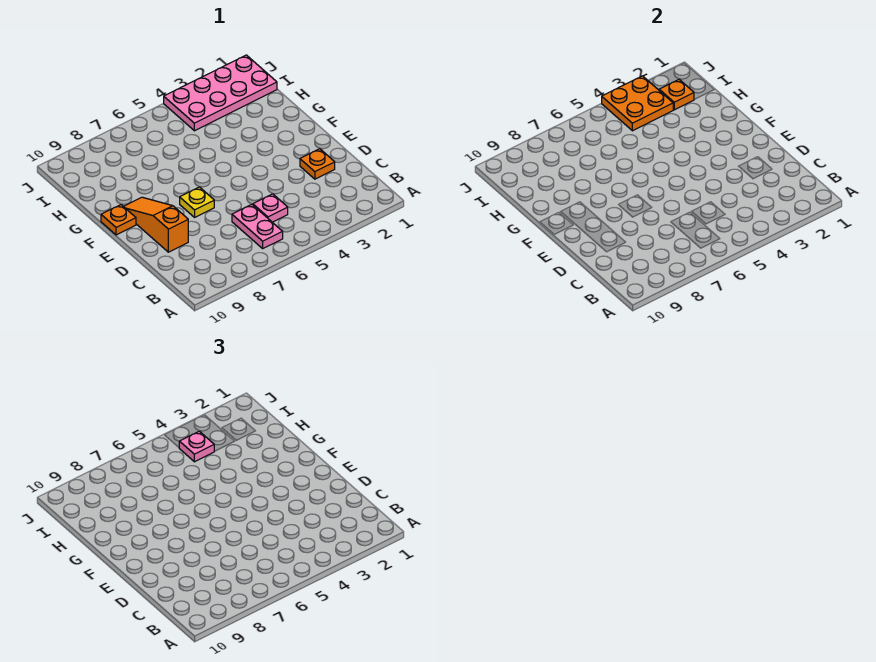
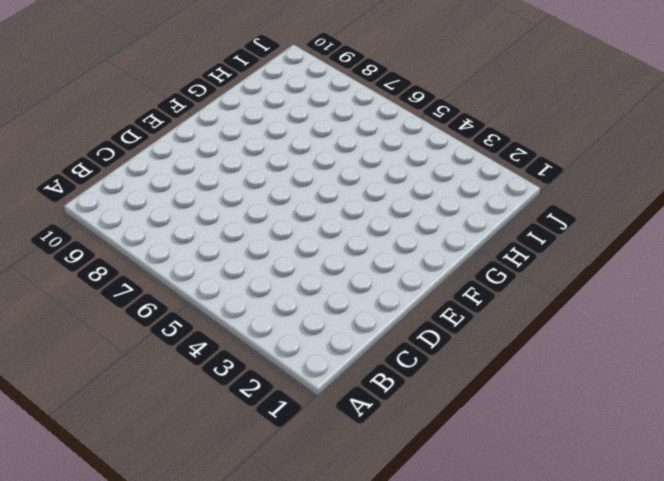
none -> pink 1x2 plate [232,204,283,248]
none -> pink 1x1 plate [253,194,288,222]

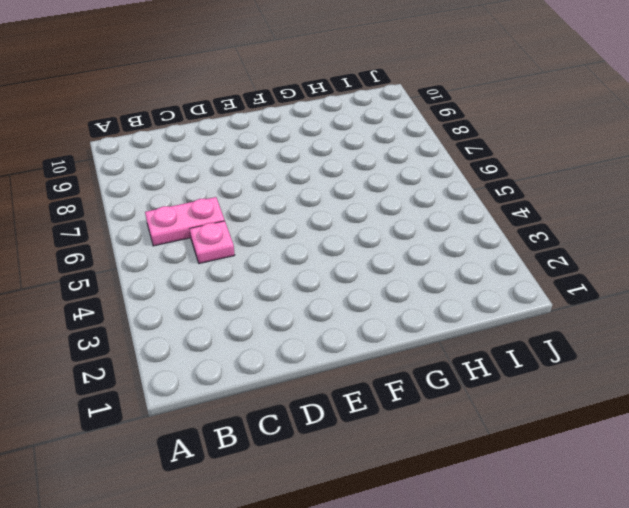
none -> orange 1x1 plate [300,149,335,179]
none -> orange 1x3 slope [123,197,188,252]

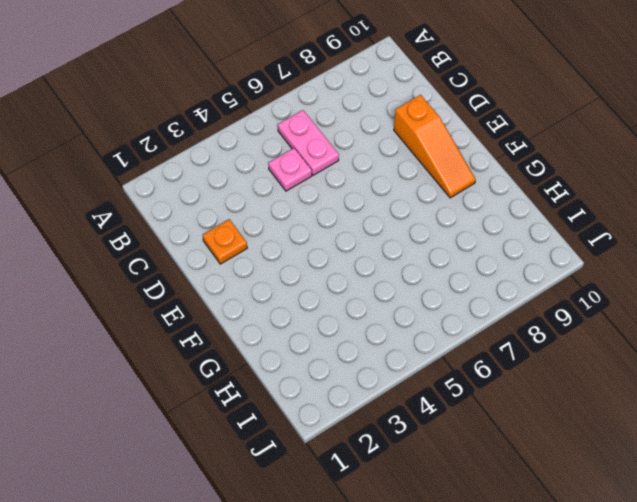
none -> yellow 1x1 plate [180,187,214,217]
none -> orange 1x1 plate [101,205,136,235]

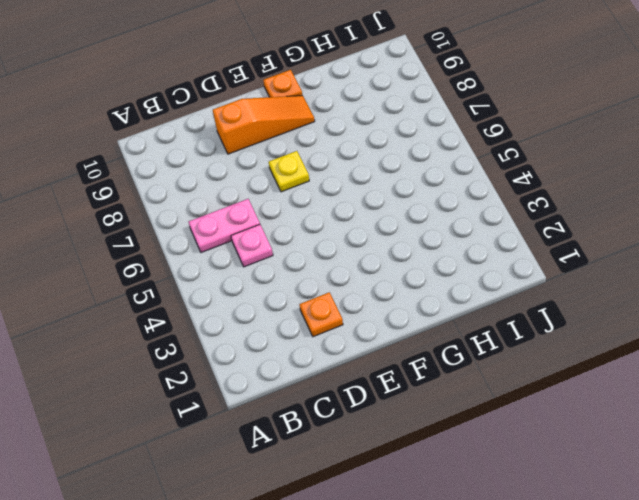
none -> pink 2x4 plate [164,55,277,131]
none -> orange 1x1 plate [659,80,694,110]

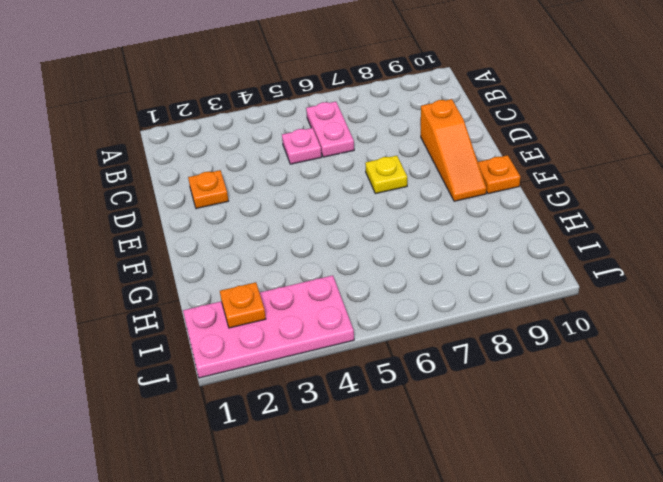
none -> orange 2x2 plate [602,76,674,131]
none -> pink 1x1 plate [179,431,214,462]

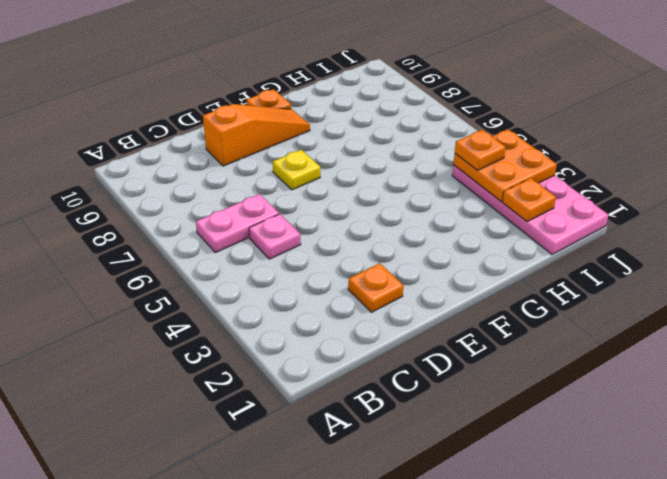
orange 1x1 plate [455,130,506,170] -> pink 1x1 plate [179,431,214,462]

